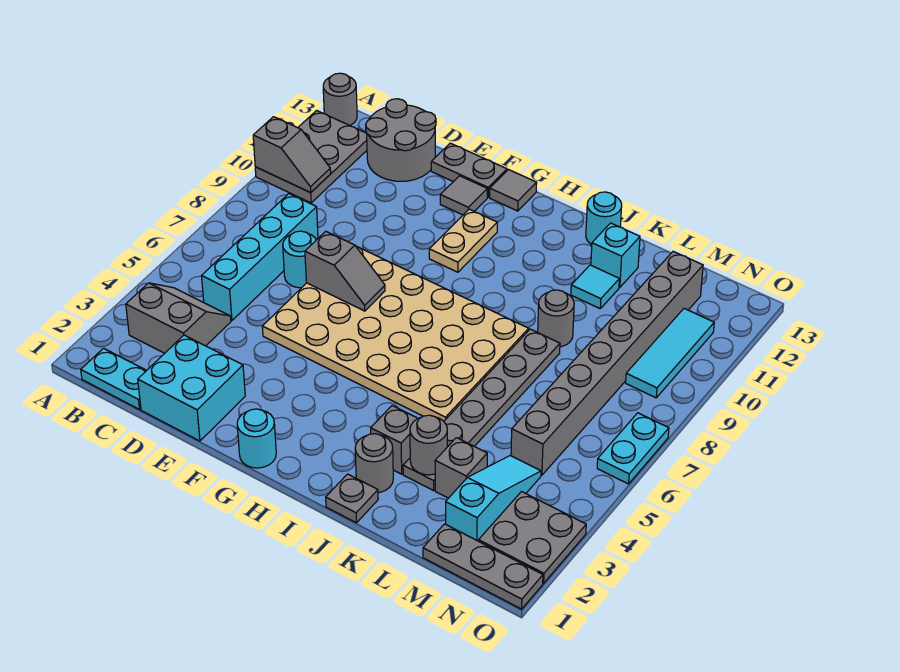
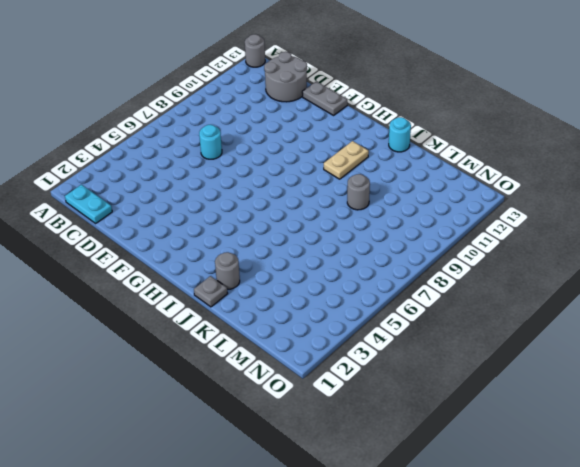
tan 1x2 plate [324,141,369,179] -> tan 1x2 plate moved to [429,209,497,272]
none -> grey 2x3 plate [255,111,367,203]
none -> grey 2x2 slope [126,283,231,353]
none -> cyan 1x4 brick [202,194,318,321]
none -> cyan 2x2 brick [138,335,245,441]

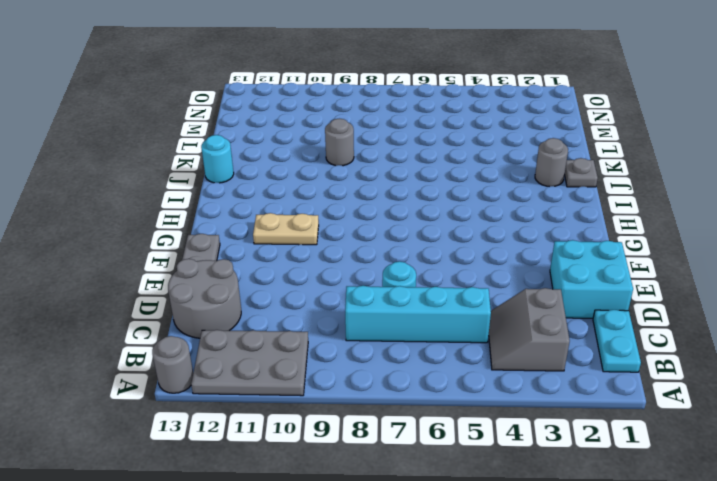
none -> tan 4x6 plate [262,246,529,421]
none -> grey 1x1 tile [440,176,487,215]
none -> cyan 1x1 round brick [237,409,276,468]
none -> grey 1x1 tile [490,170,537,211]

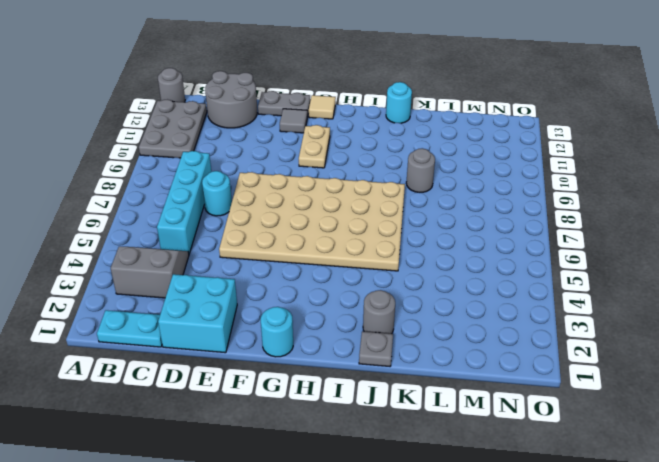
tan 1x1 tile [309,95,336,119] -> grey 1x1 tile [490,170,537,211]
none -> grey 1x1 brick [371,406,418,474]
none -> grey 1x6 plate [403,329,560,491]
none -> cyan 1x1 tile [571,265,619,309]
none -> cyan 1x1 brick [591,223,640,288]

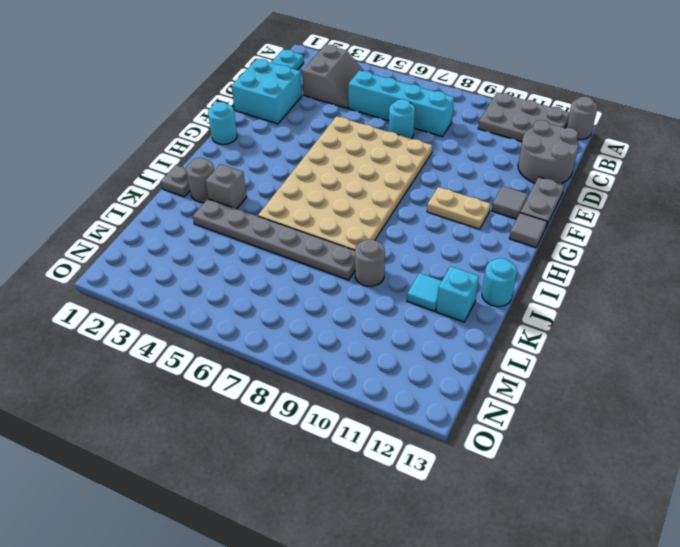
none -> grey 1x1 brick [435,438,487,498]
none -> grey 1x3 plate [423,524,543,609]
none -> cyan 1x3 slope [446,456,541,541]
none -> grey 1x8 brick [511,252,703,475]

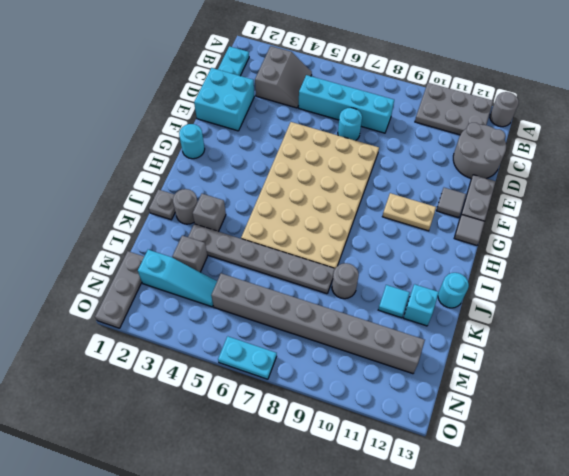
none -> grey 2x2 plate [479,492,586,583]
none -> cyan 1x3 tile [626,309,714,398]
none -> grey 1x2 slope [253,117,331,193]
none -> grey 1x2 slope [305,231,385,311]

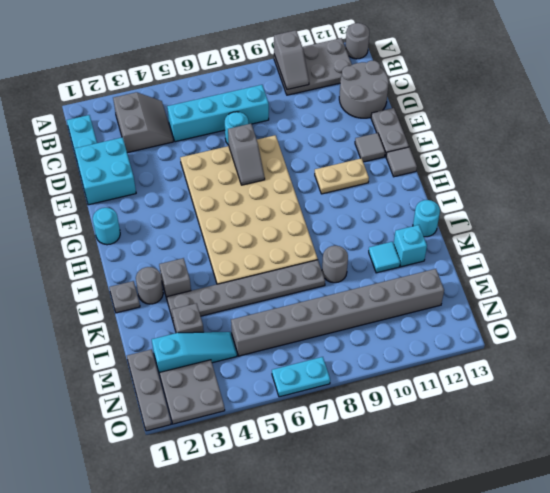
none -> cyan 1x3 tile [626,309,714,398]
none -> grey 1x1 round brick [410,415,447,475]

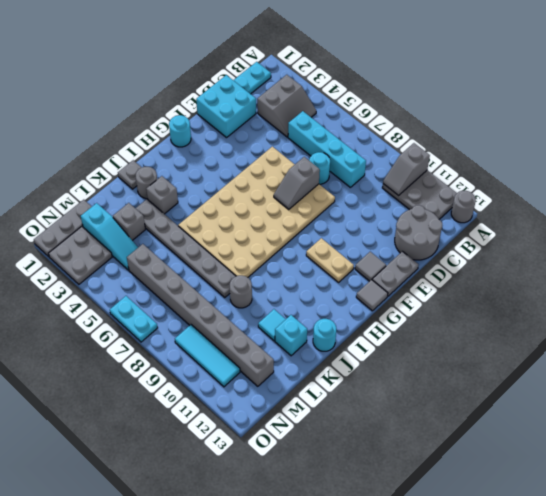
none -> grey 1x1 round brick [410,415,447,475]

